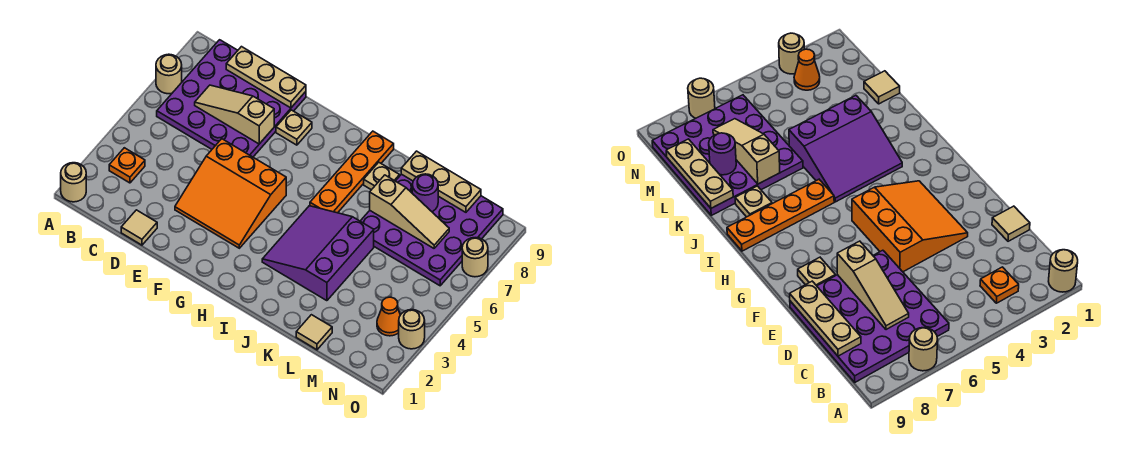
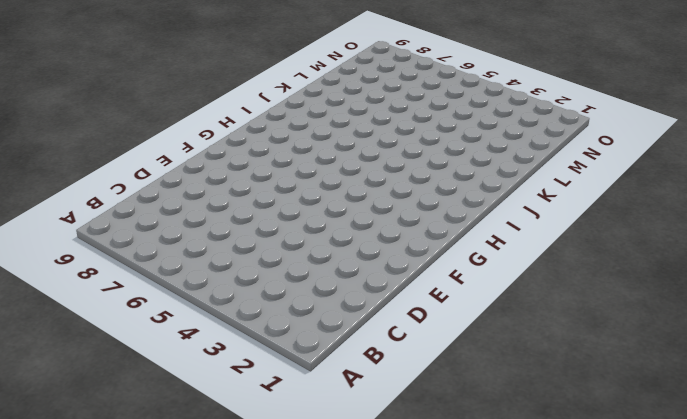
none -> tan 1x1 round brick [61,163,86,202]
none -> tan 1x1 round brick [156,54,182,94]
none -> orange 1x1 plate [109,148,145,183]

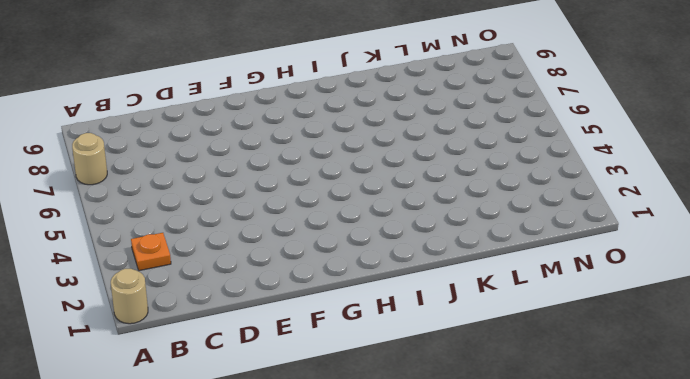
none -> purple 4x4 plate [157,40,306,157]
none -> tan 1x1 tile [121,210,157,245]
none -> orange 3x3 slope [175,139,286,248]

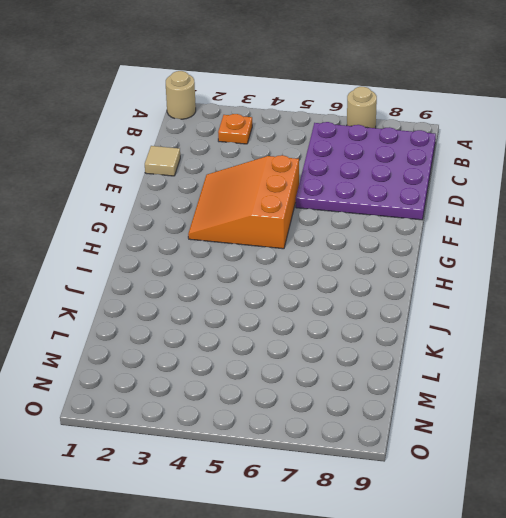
none -> tan 1x1 plate [276,110,312,145]
none -> purple 3x3 slope [262,206,374,301]
none -> orange 1x4 plate [310,131,394,213]

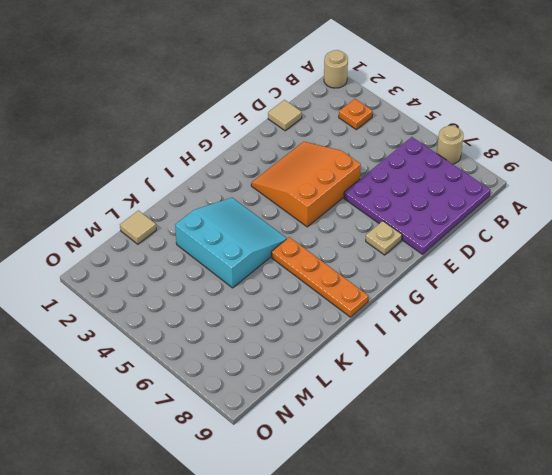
cyan 3x3 slope [175,198,287,288] -> purple 3x3 slope [262,206,374,301]
none -> tan 1x1 plate [364,162,400,190]
none -> purple 4x4 plate [360,174,503,286]
none -> orange 1x1 cone [377,297,400,336]

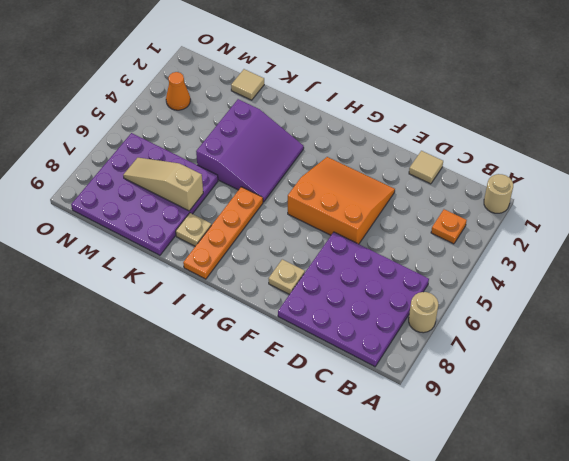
none -> tan 1x1 round brick [399,310,425,349]
none -> tan 1x1 round brick [462,238,488,277]
none -> tan 1x3 slope [195,85,274,144]

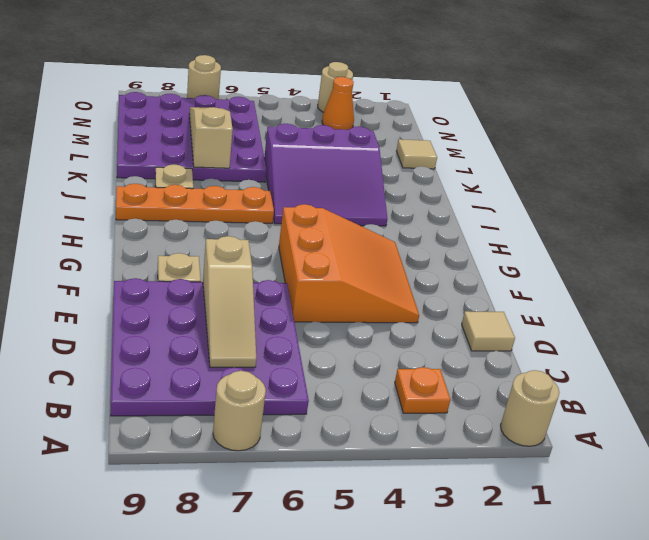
none -> tan 1x3 plate [226,47,306,108]
none -> tan 1x3 plate [401,151,481,212]
none -> purple 1x1 round brick [412,174,438,212]

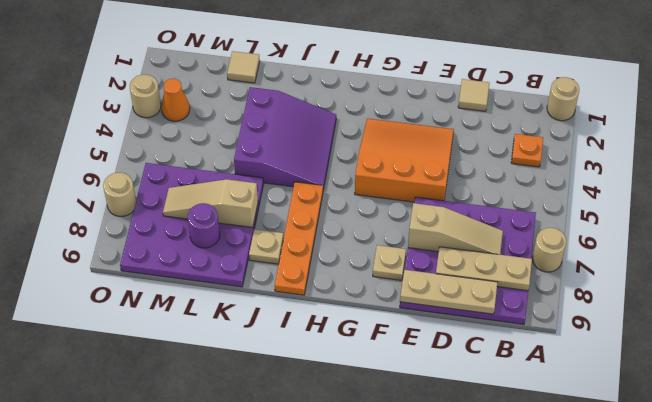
tan 1x3 plate [436,247,532,291] -> tan 1x3 plate moved to [401,151,481,212]

